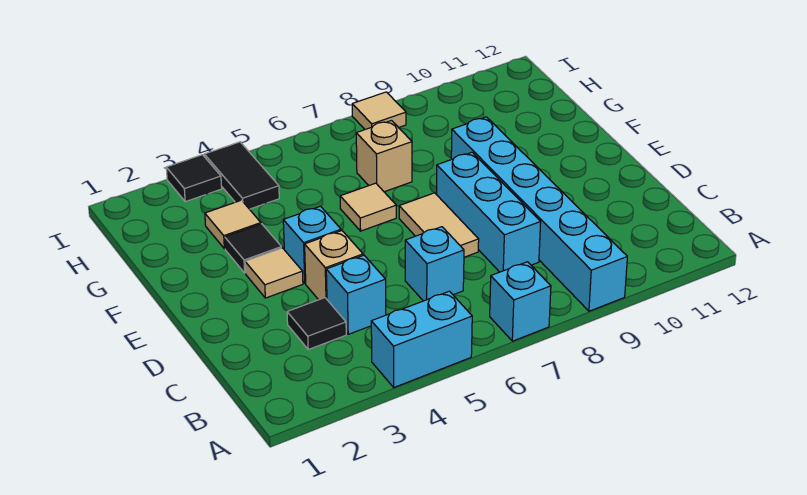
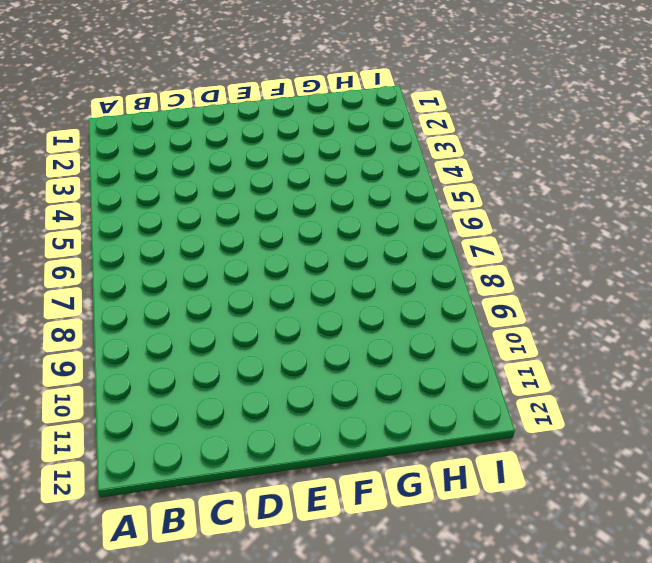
none -> cyan 1x2 brick [371,291,472,387]
none -> cyan 1x1 brick [490,262,551,341]
none -> cyan 1x6 brick [451,117,627,311]

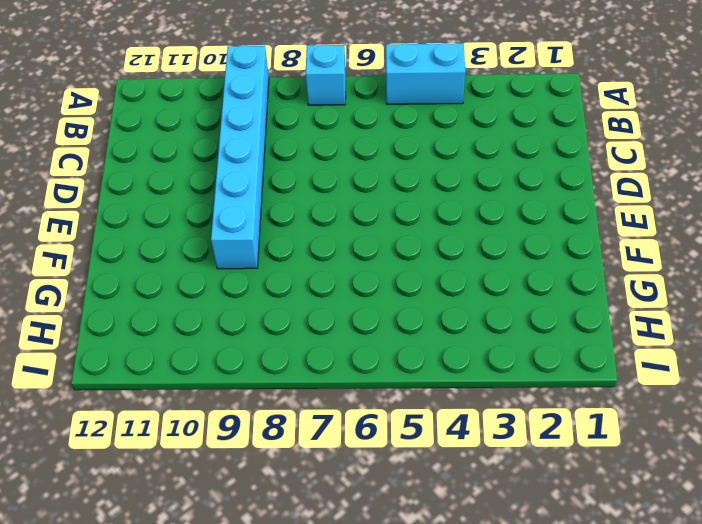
none -> black 1x1 tile [287,298,346,349]
none -> cyan 1x1 brick [326,255,386,334]
none -> cyan 1x1 brick [405,227,464,301]

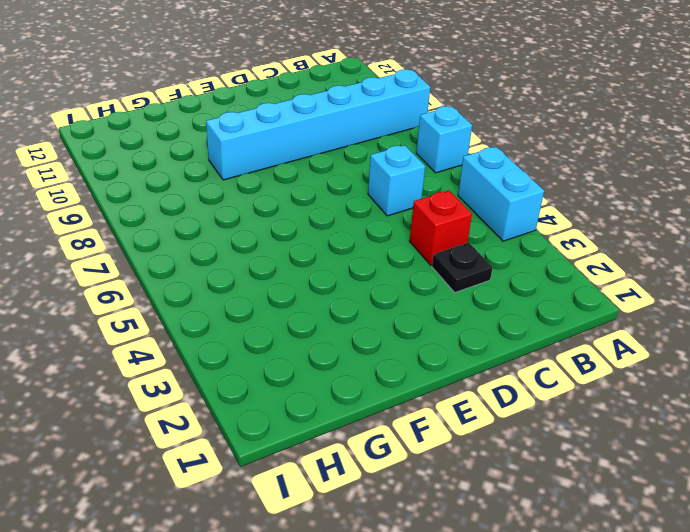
black 1x1 plate [432,242,493,292] -> black 1x1 tile [287,298,346,349]
red 1x1 brick [409,190,472,265] -> cyan 1x1 brick [326,255,386,334]
none -> cyan 1x3 brick [437,152,541,272]
none -> tan 1x1 brick [305,231,363,300]
none -> tan 1x2 tile [399,193,479,257]

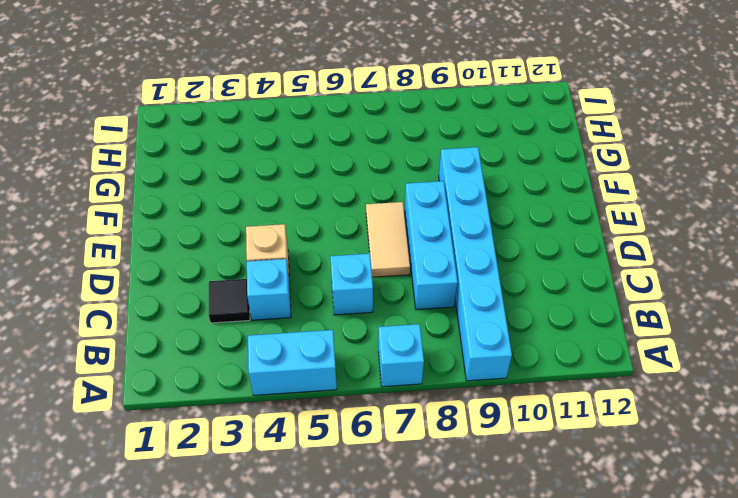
none -> tan 1x1 tile [245,248,303,298]
none -> cyan 1x1 brick [283,206,341,283]
none -> black 1x1 tile [225,224,281,273]

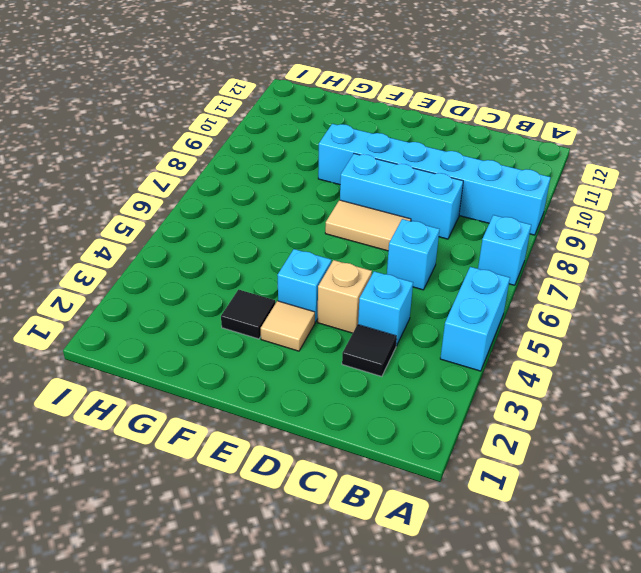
none -> tan 1x1 tile [340,183,396,231]
none -> tan 1x1 tile [205,200,261,249]
none -> tan 1x1 brick [356,121,412,192]

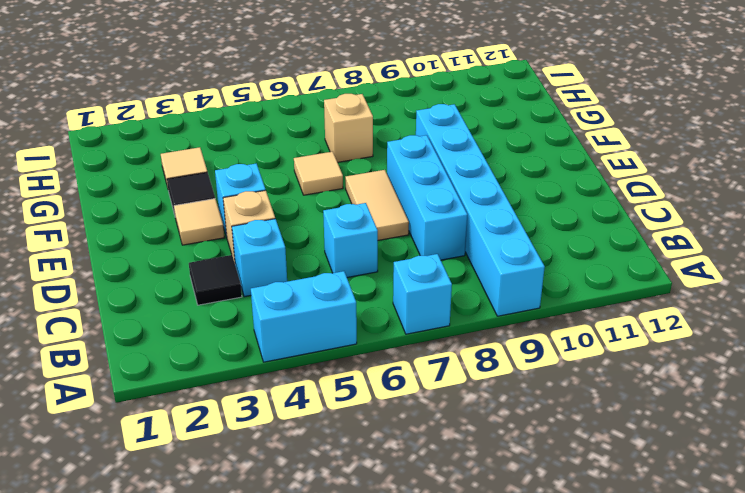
none -> black 1x2 tile [204,142,279,209]
none -> black 1x1 tile [166,155,222,202]
none -> tan 1x1 tile [352,92,406,129]

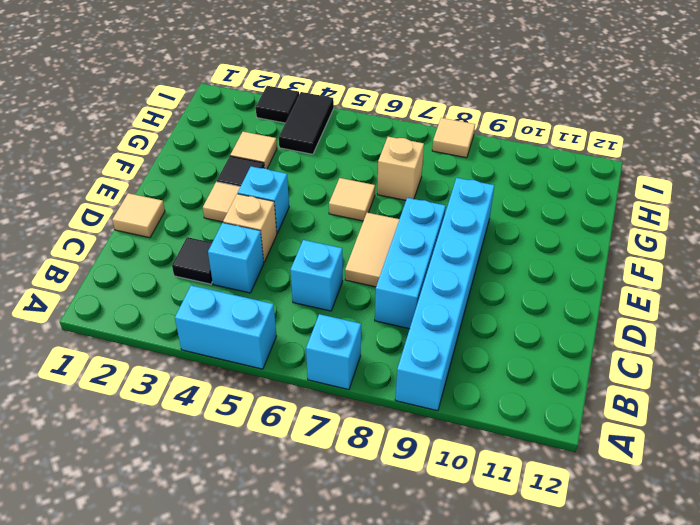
tan 1x1 tile [112,193,165,238] -> none

